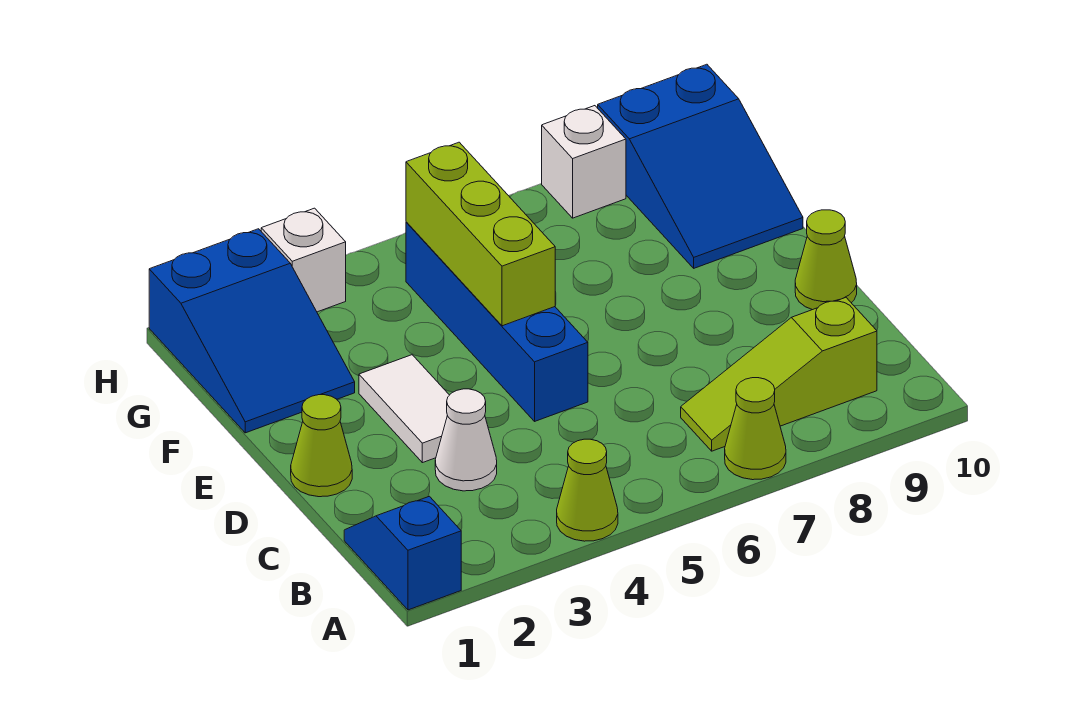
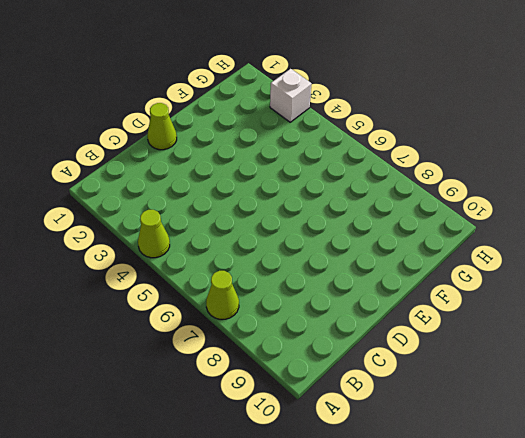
none -> blue 1x2 slope [344,496,461,610]
none -> lime 1x3 slope [681,298,877,451]
none -> white 1x1 cone [435,389,497,491]

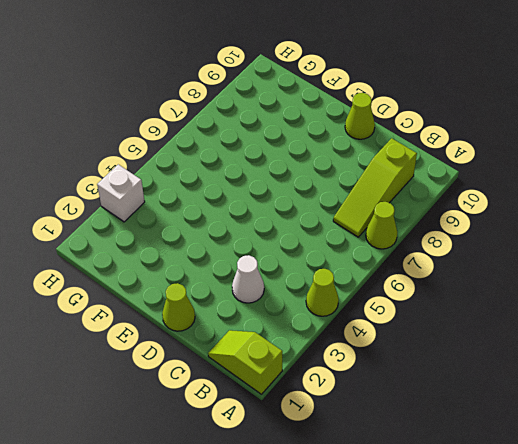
lime 1x2 slope [208,330,282,394] -> blue 1x2 slope [344,496,461,610]
none -> white 1x2 tile [359,355,449,463]
none -> blue 1x4 brick [406,222,588,421]
none -> blue 2x3 slope [149,229,355,433]

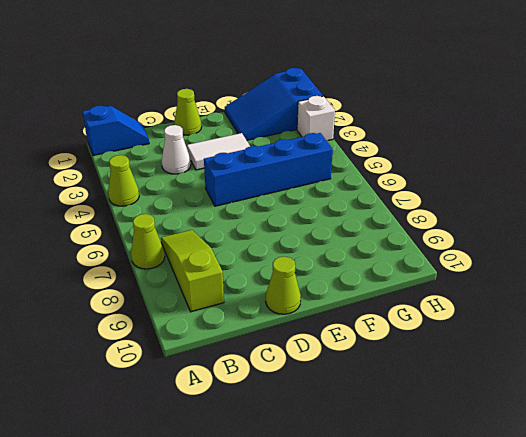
none -> blue 2x3 slope [598,64,803,268]
none -> white 1x1 brick [542,106,626,218]
none -> lime 1x3 brick [406,142,555,326]

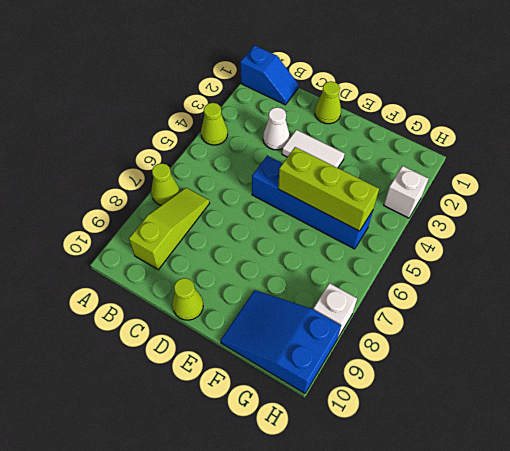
none -> blue 2x3 slope [149,229,355,433]

